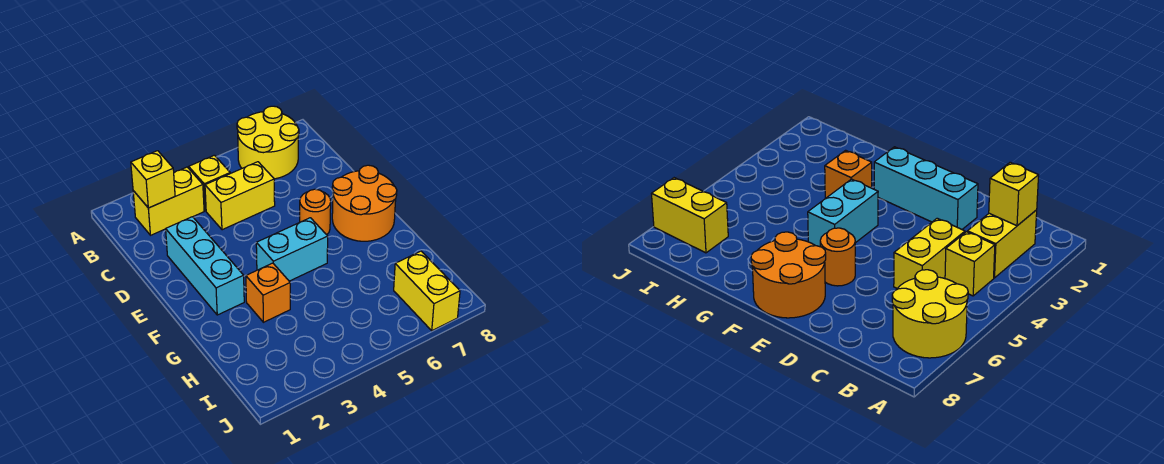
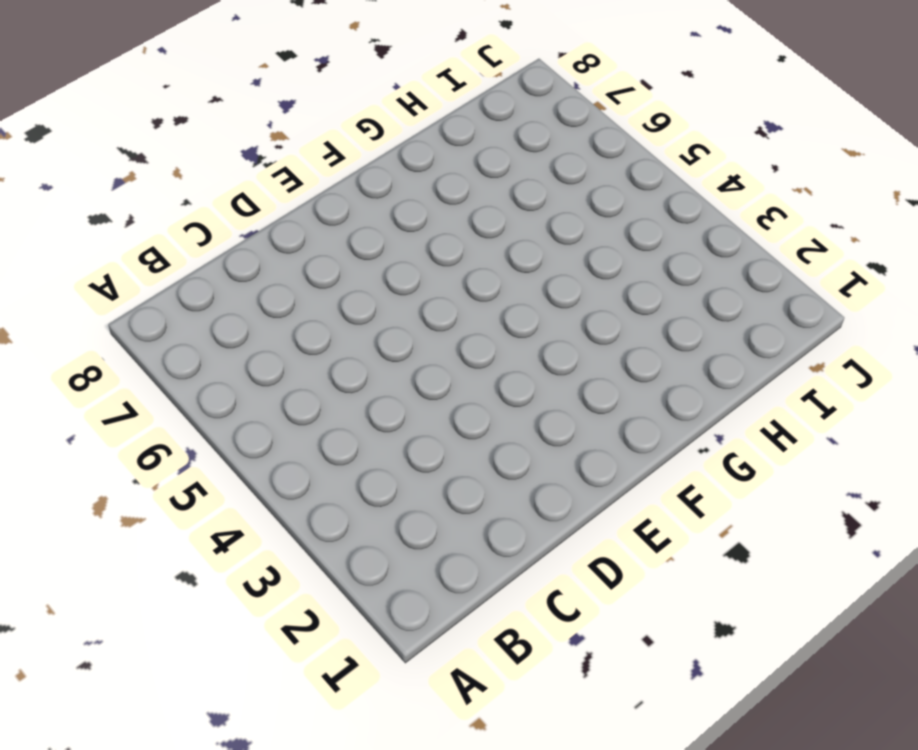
none -> yellow 2x2 round brick [237,106,299,179]
none -> yellow 1x2 brick [133,167,204,235]

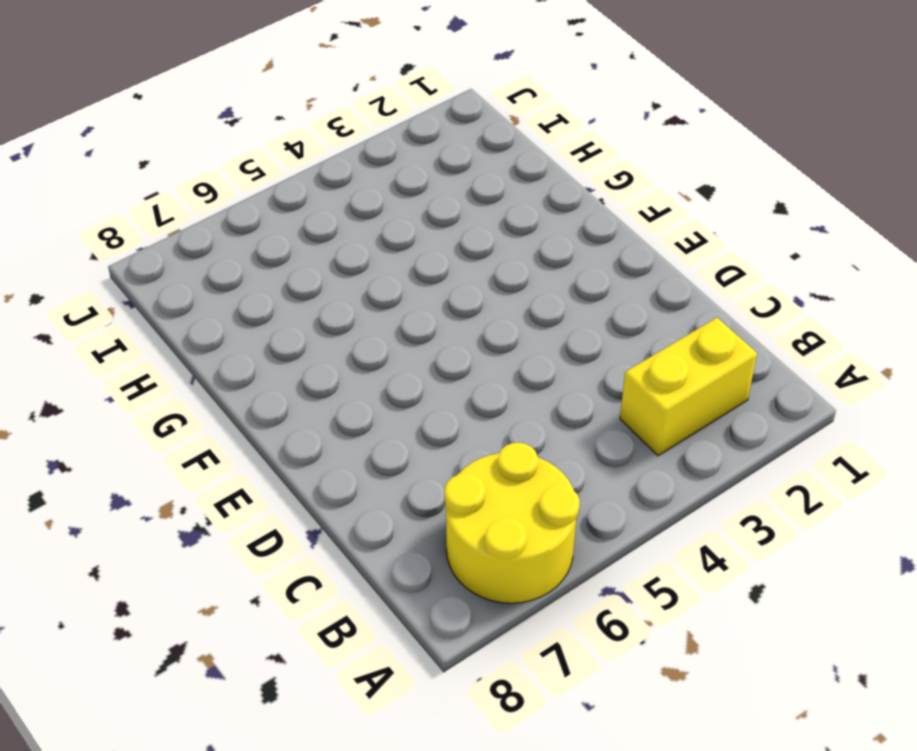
none -> yellow 1x1 brick [189,155,230,211]
none -> yellow 1x2 brick [205,162,275,230]

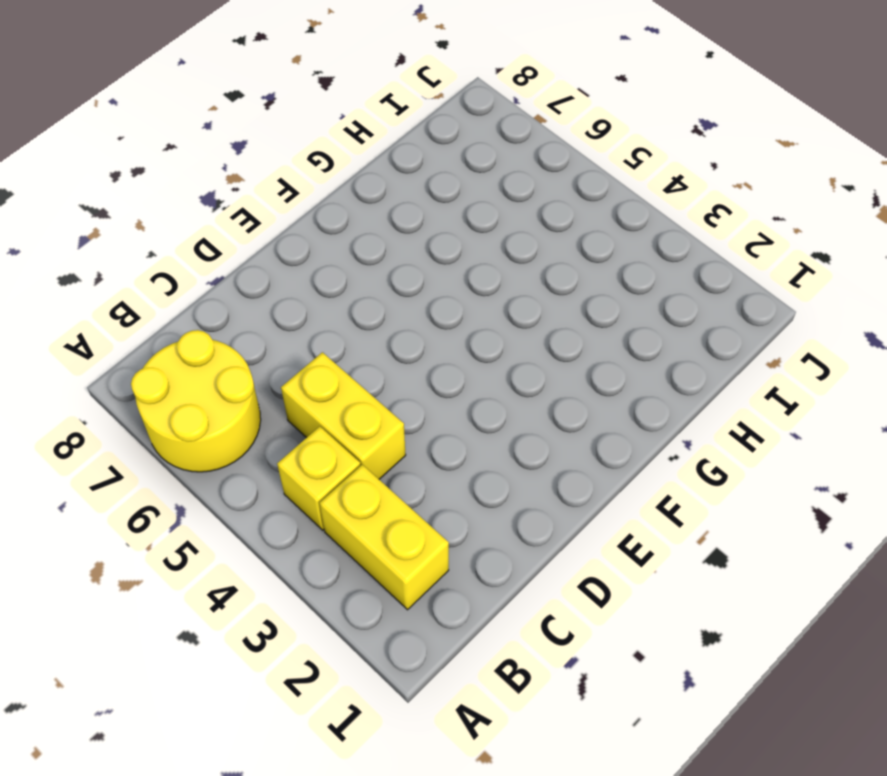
none -> cyan 1x3 brick [166,217,244,315]
none -> orange 1x1 round brick [300,189,331,235]

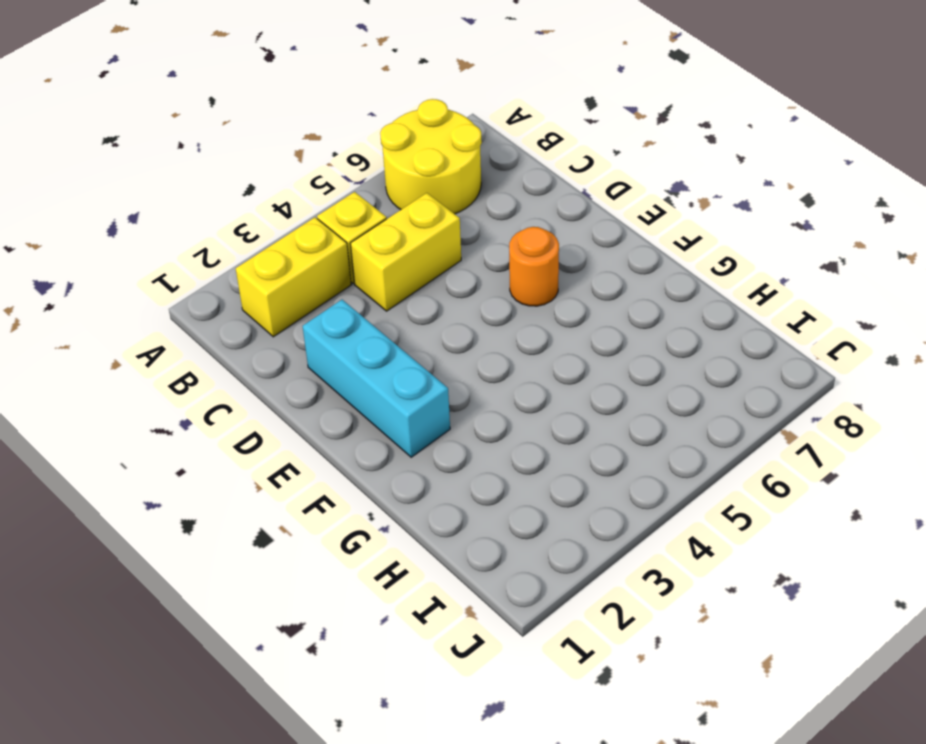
none -> orange 2x2 round brick [332,165,397,241]
none -> cyan 1x2 brick [256,218,328,281]

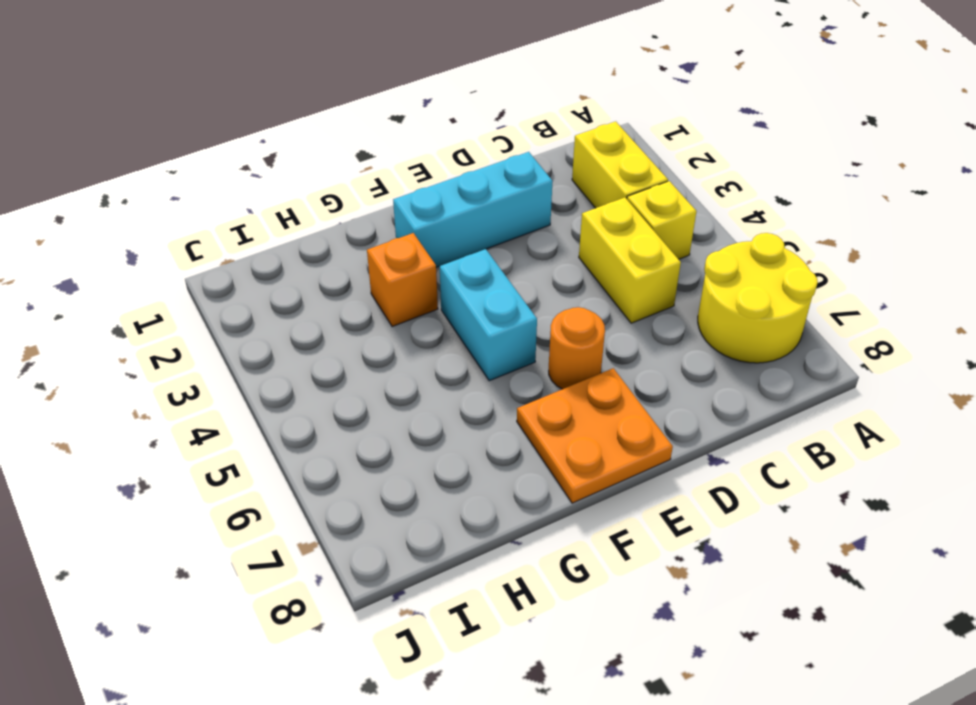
orange 2x2 plate [517,368,673,503] -> orange 2x2 round brick [332,165,397,241]
none -> yellow 1x2 brick [394,251,460,331]
none -> yellow 1x1 brick [131,151,175,208]

